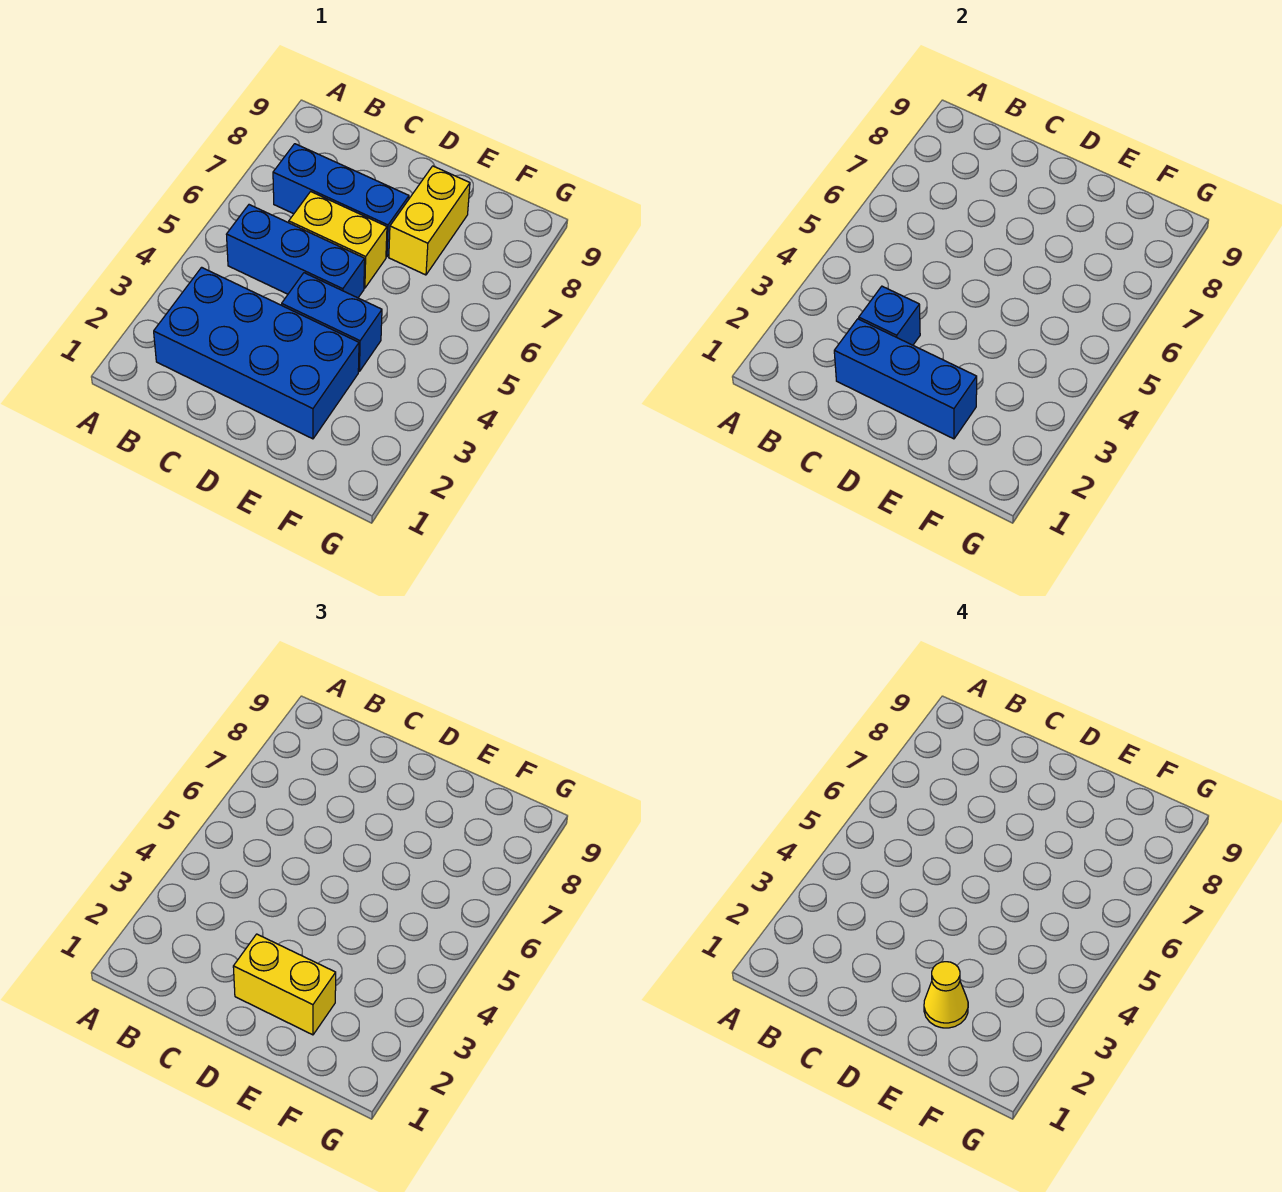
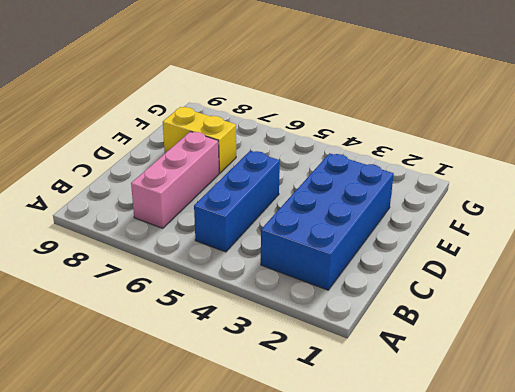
pink 1x3 brick [131,132,219,228] -> blue 1x3 brick [273,144,409,257]
none -> yellow 1x2 brick [289,192,387,288]
none -> blue 1x2 brick [282,273,382,371]

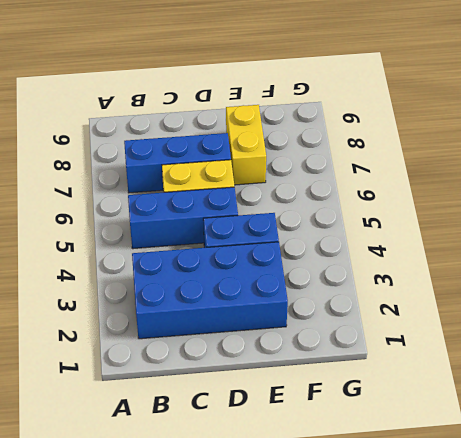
none -> blue 1x3 brick [834,319,977,439]
none -> blue 1x1 brick [859,286,920,345]

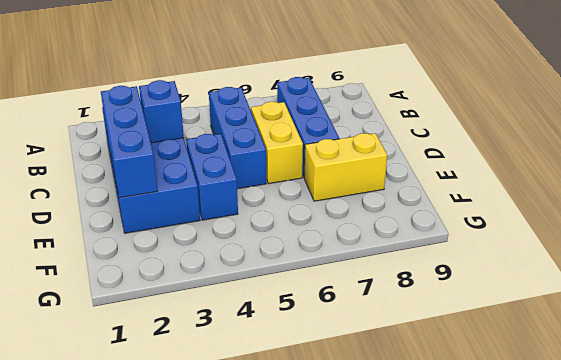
none -> yellow 1x2 brick [233,934,336,1035]
none -> yellow 1x1 cone [924,962,968,1028]

